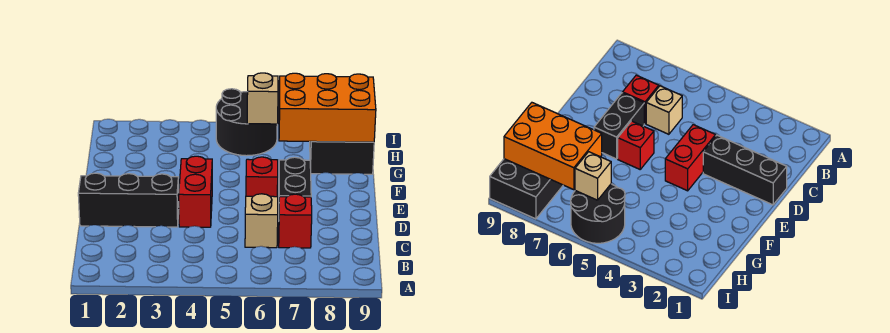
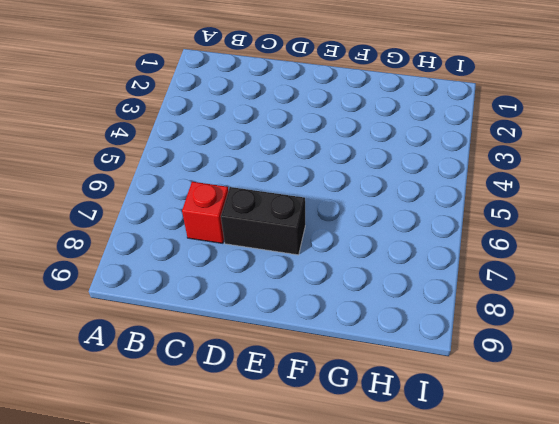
none -> tan 1x1 brick [245,194,278,248]
none -> black 1x3 brick [78,173,179,227]

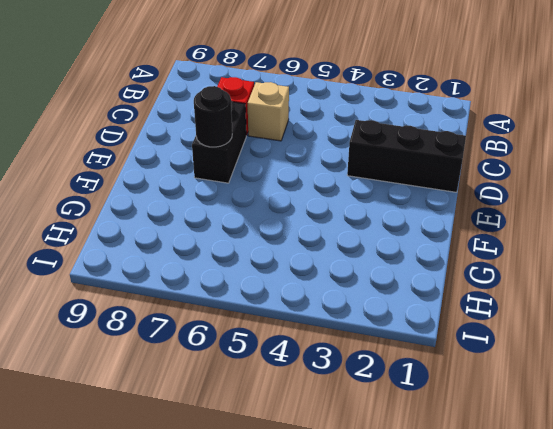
black 1x1 round brick [194,86,232,147] -> none
none -> red 1x2 brick [179,156,212,227]
none -> red 1x1 brick [246,157,278,197]

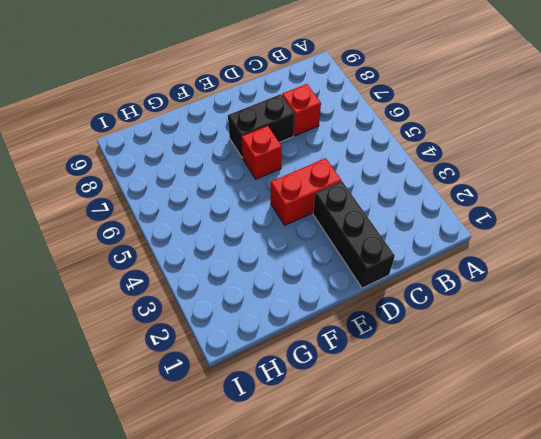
none -> tan 1x1 brick [245,194,278,248]
none -> black 2x3 brick [310,141,374,174]

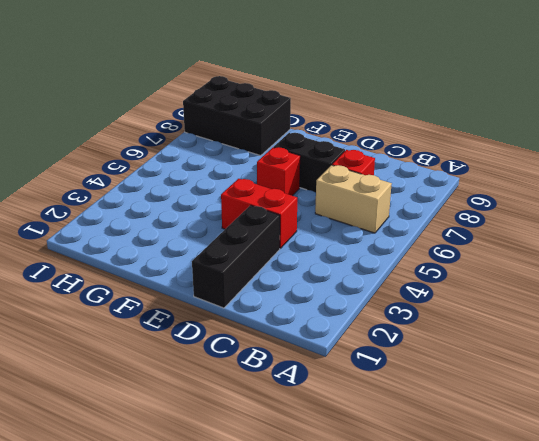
tan 1x2 brick [315,165,392,233] -> tan 1x1 brick [245,194,278,248]
none -> black 2x2 round brick [216,89,277,156]
none -> orange 2x3 brick [279,73,376,142]

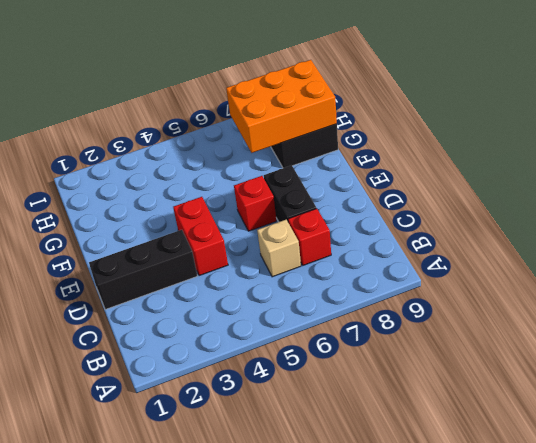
none -> black 2x2 round brick [216,89,277,156]
none -> tan 1x1 brick [247,73,278,124]

